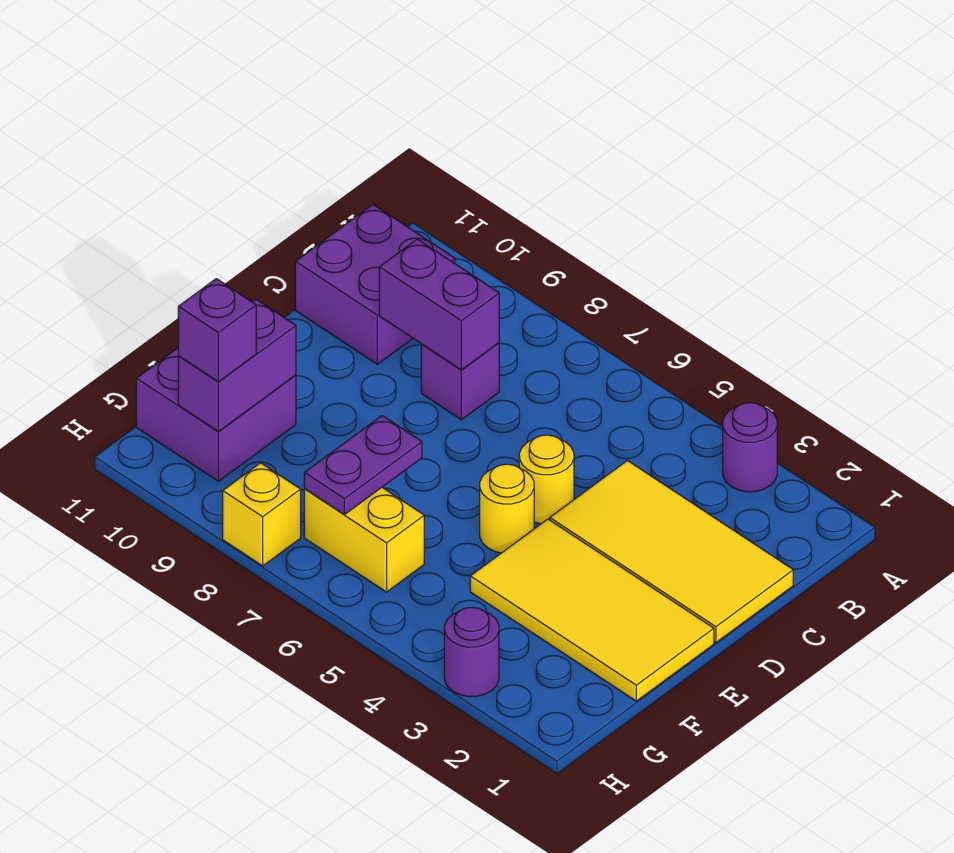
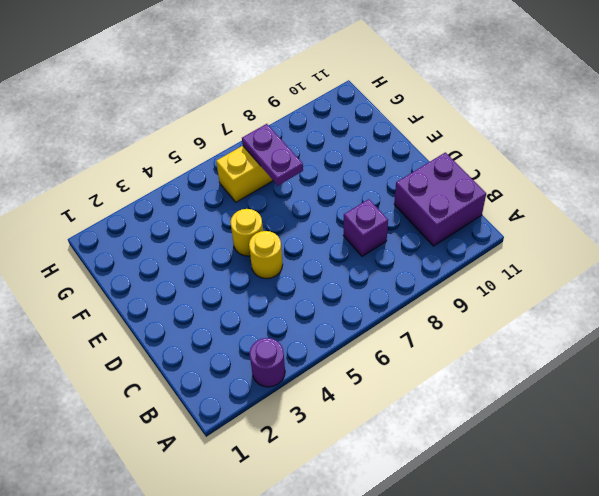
none -> yellow 2x4 tile [550,461,793,643]
none -> yellow 2x4 tile [470,519,714,701]
none -> purple 2x2 brick [136,348,296,481]

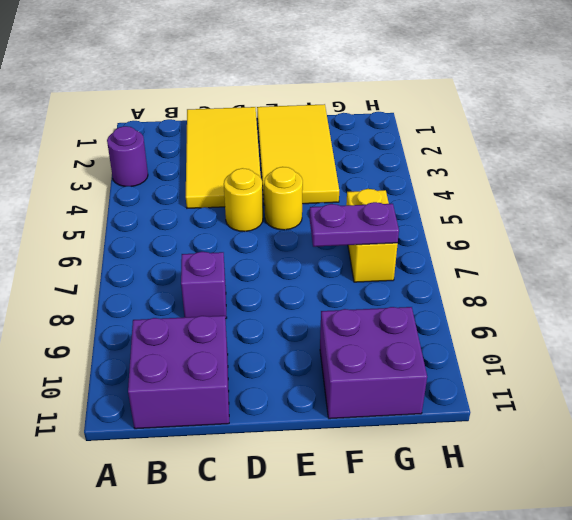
none -> purple 1x1 round brick [444,607,499,697]
none -> yellow 1x1 brick [223,463,301,566]
none -> purple 1x2 brick [379,239,499,370]

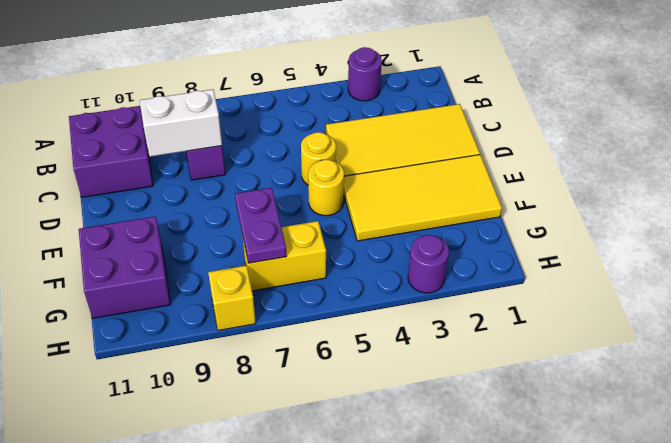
white 1x2 brick [140,89,222,157] -> purple 1x2 brick [379,239,499,370]
none -> purple 1x2 brick [178,299,296,432]
none -> purple 1x1 brick [178,279,256,382]

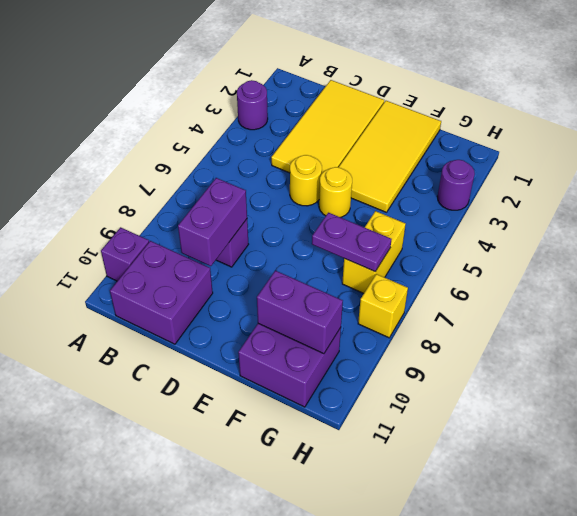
purple 1x1 brick [101,227,149,281] -> purple 1x1 brick moved to [178,279,256,382]

